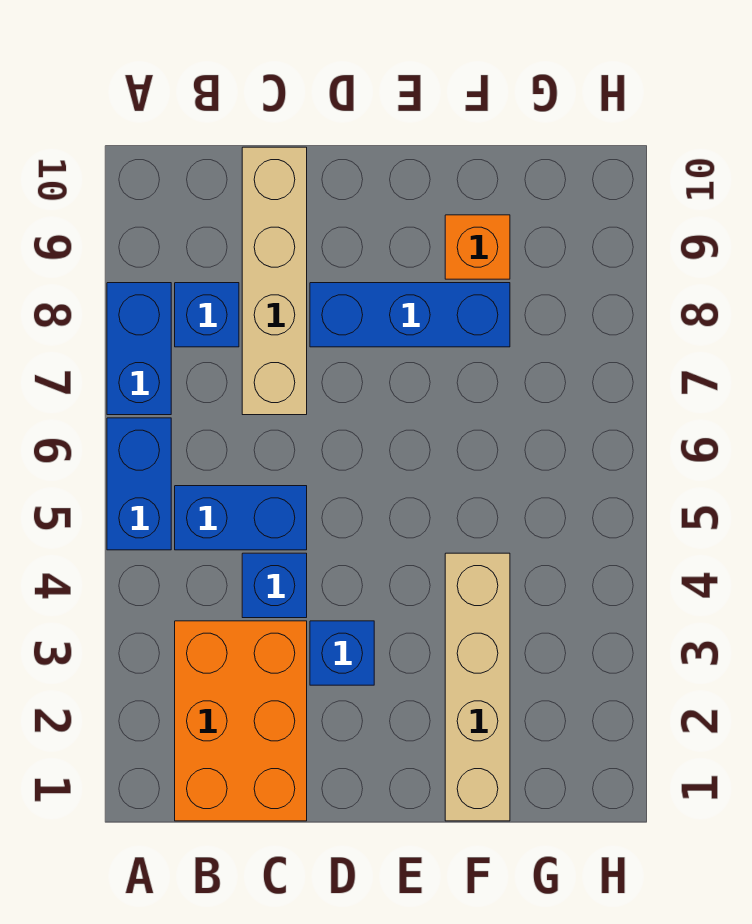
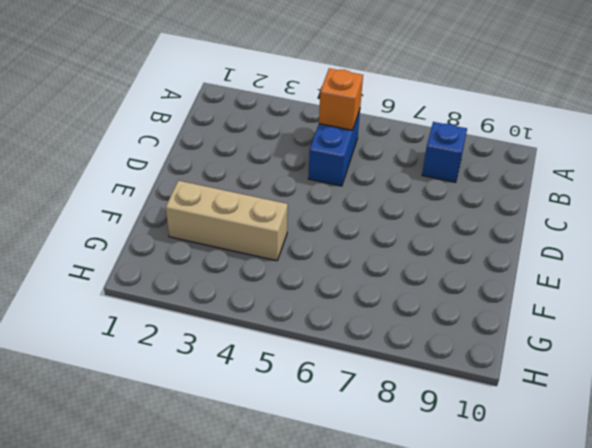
orange 1x1 brick [319,68,363,130] -> orange 1x1 brick moved to [445,215,510,279]
tan 1x3 brick [166,181,288,261] -> tan 1x4 brick [445,553,510,821]
none -> blue 1x2 brick [107,418,171,550]
none -> blue 1x2 brick [107,283,171,415]

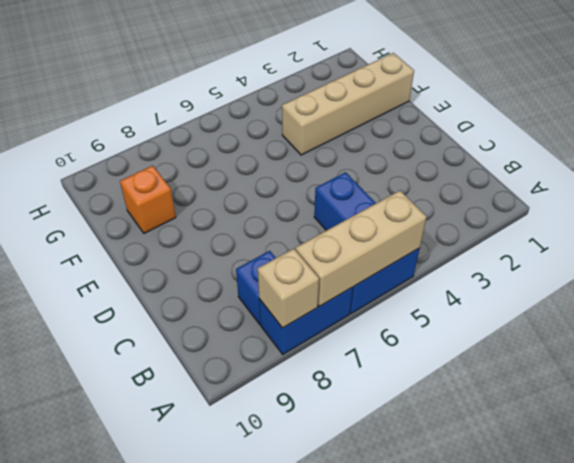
tan 1x3 brick [296,191,426,307] -> none
tan 1x1 brick [258,249,319,328] -> none
none -> orange 2x3 brick [175,621,307,821]
none -> blue 1x1 brick [242,553,307,618]

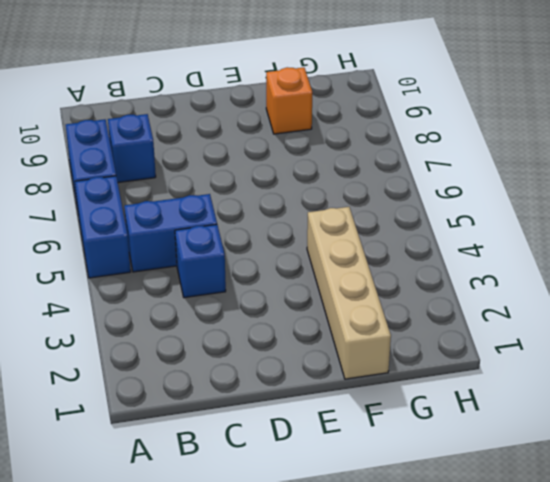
none -> orange 2x3 brick [175,621,307,821]
none -> tan 1x4 brick [242,147,307,415]

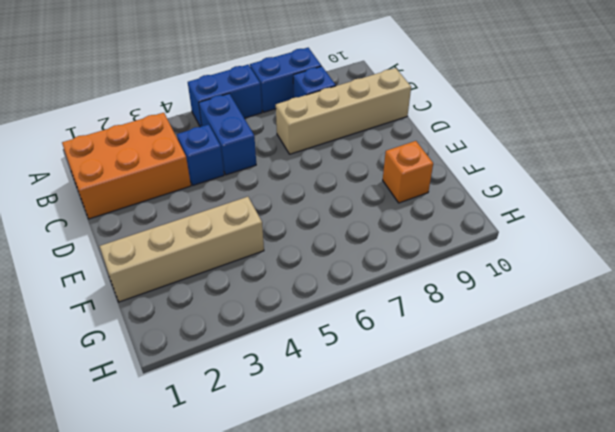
none -> blue 1x1 brick [310,621,374,685]
none -> blue 1x3 brick [310,283,510,347]

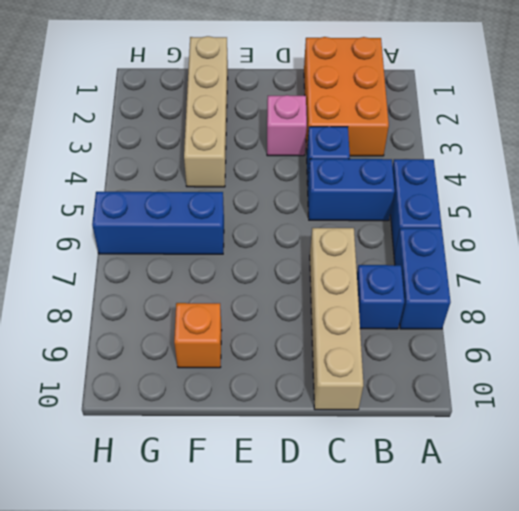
pink 1x1 brick [267,95,307,156] -> blue 1x1 brick [310,621,374,685]
blue 1x3 brick [92,192,224,254] -> blue 1x3 brick moved to [310,283,510,347]

